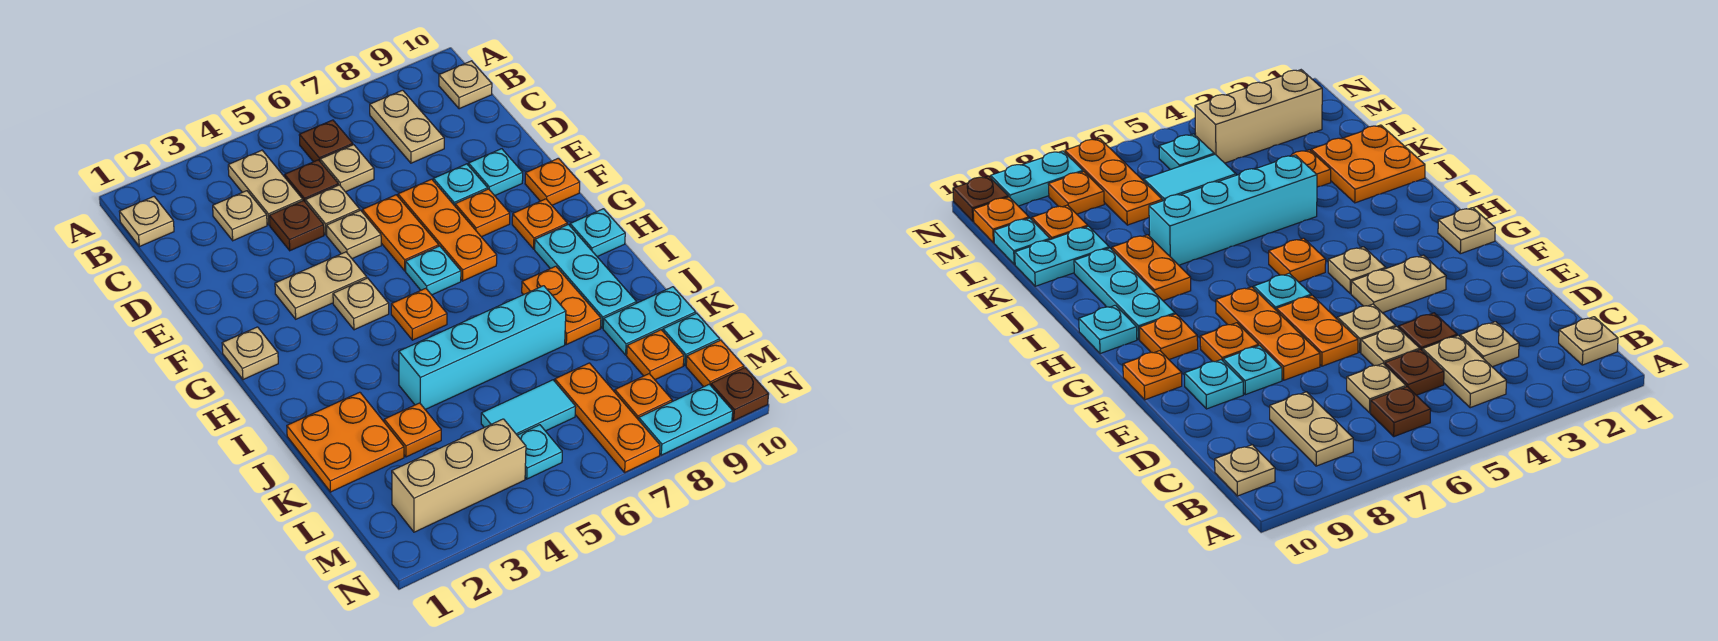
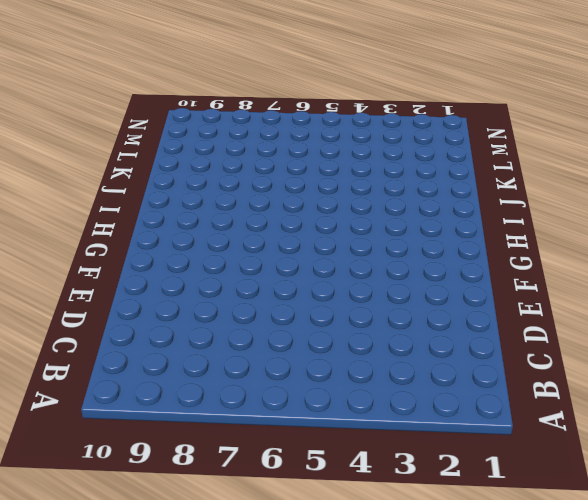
none -> tan 1x1 plate [119,197,174,247]
none -> tan 1x2 plate [228,150,303,225]
none -> brown 1x1 plate [299,120,353,162]
none -> tan 1x2 plate [370,90,444,163]

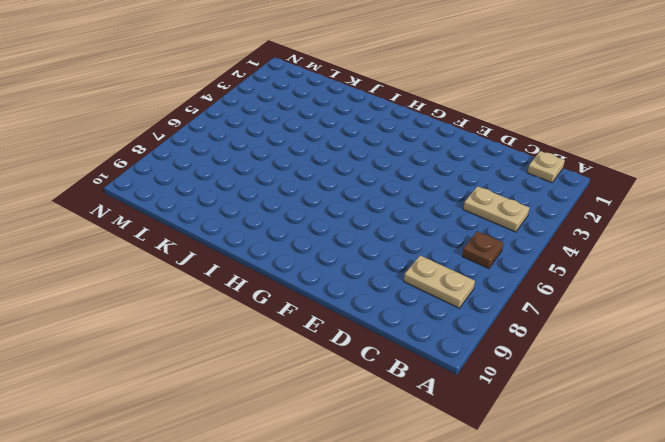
none -> tan 1x1 plate [439,61,492,109]
none -> tan 1x1 plate [213,191,267,241]
none -> brown 1x1 plate [285,160,338,201]
none -> tan 1x1 plate [320,145,374,192]

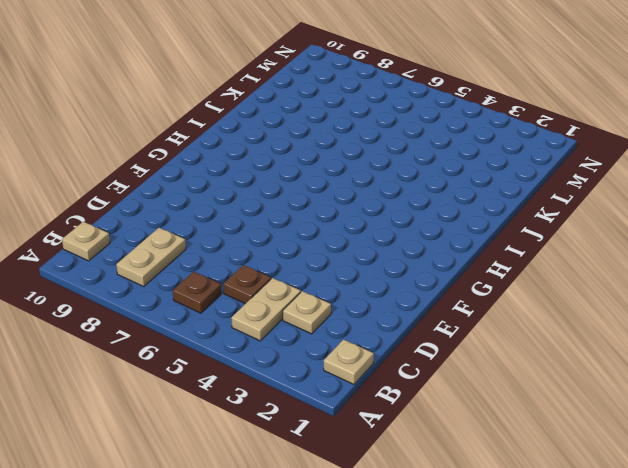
none -> tan 1x1 plate [320,145,374,192]
none -> brown 1x1 plate [269,201,324,251]
none -> tan 1x1 plate [305,185,360,235]
none -> tan 1x1 plate [327,210,381,259]

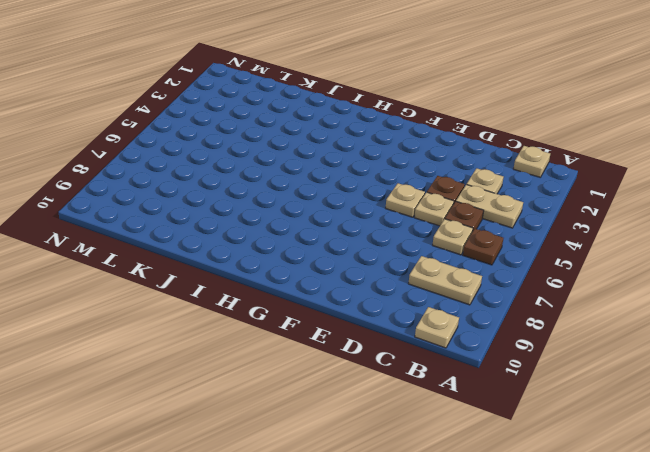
none -> orange 1x2 plate [362,195,439,271]
none -> orange 1x3 plate [398,179,497,281]
none -> cyan 1x1 plate [433,164,488,206]
none -> cyan 1x1 plate [469,149,523,196]

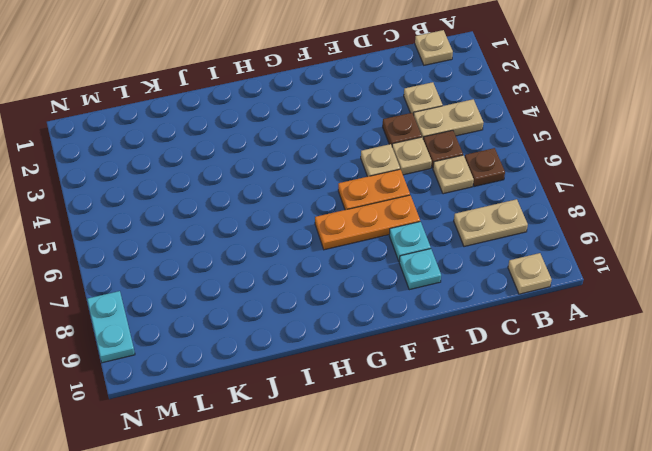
none -> tan 1x2 plate [275,252,367,319]
none -> orange 1x1 plate [455,189,510,237]
none -> orange 1x1 plate [525,158,580,205]
none -> tan 1x1 plate [222,327,278,380]

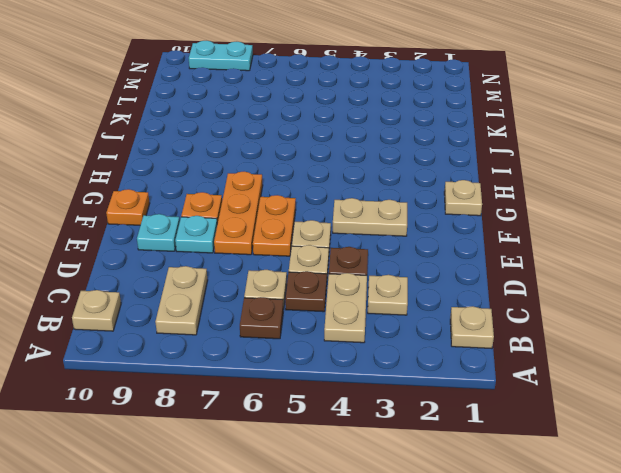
none -> tan 1x1 plate [333,278,389,330]
none -> cyan 1x1 plate [406,246,461,295]
none -> orange 1x1 plate [512,199,567,249]
none -> orange 1x1 plate [391,288,447,340]

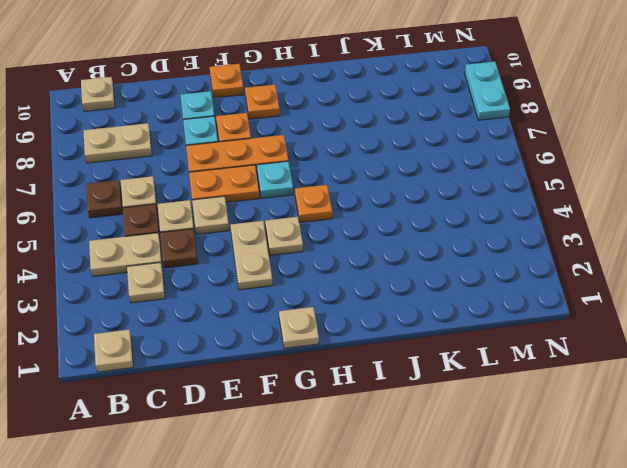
none -> cyan 1x3 plate [535,224,637,328]
none -> cyan 1x1 plate [570,209,625,257]
none -> orange 1x2 plate [522,266,601,345]
none -> orange 2x2 plate [287,392,404,492]

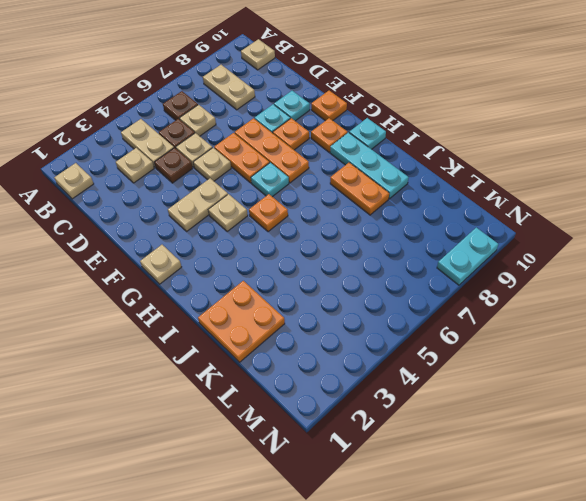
none -> cyan 1x4 brick [399,286,566,410]
none -> orange 1x1 plate [384,403,441,457]
none -> cyan 1x2 plate [603,287,696,355]
none -> cyan 1x2 tile [481,380,576,435]

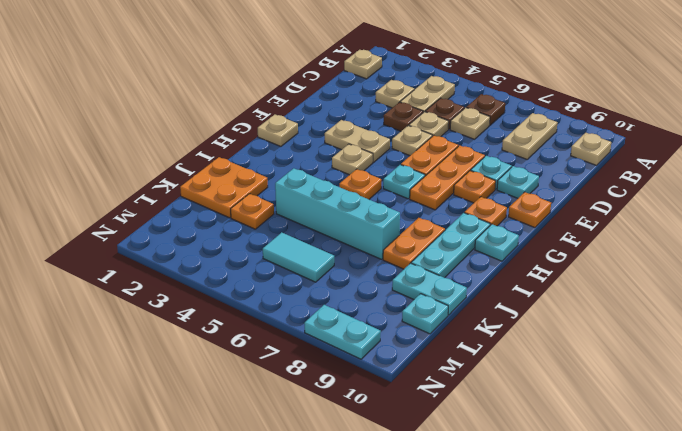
none -> orange 1x3 plate [555,363,660,472]
none -> orange 1x1 plate [627,330,684,380]
none -> tan 1x3 brick [392,419,526,532]
none -> cyan 1x1 plate [517,425,562,479]

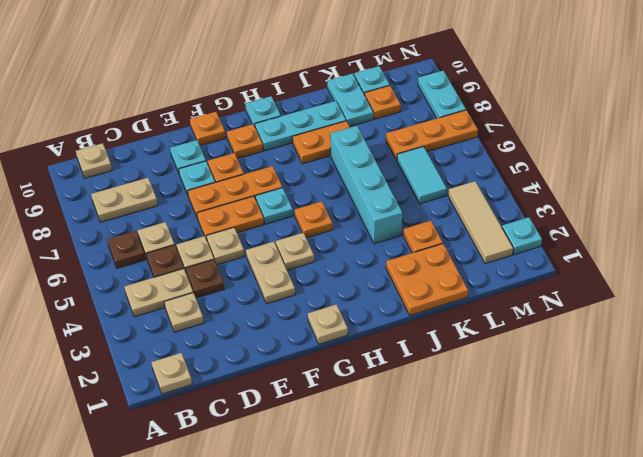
tan 1x3 tile [448,181,513,264] -> tan 1x3 brick [392,419,526,532]
cyan 1x1 plate [502,217,542,255] -> cyan 1x1 plate moved to [517,425,562,479]
none -> orange 1x1 plate [615,374,672,420]
none -> orange 1x1 plate [686,340,744,387]
none -> brown 1x1 plate [711,368,769,421]

